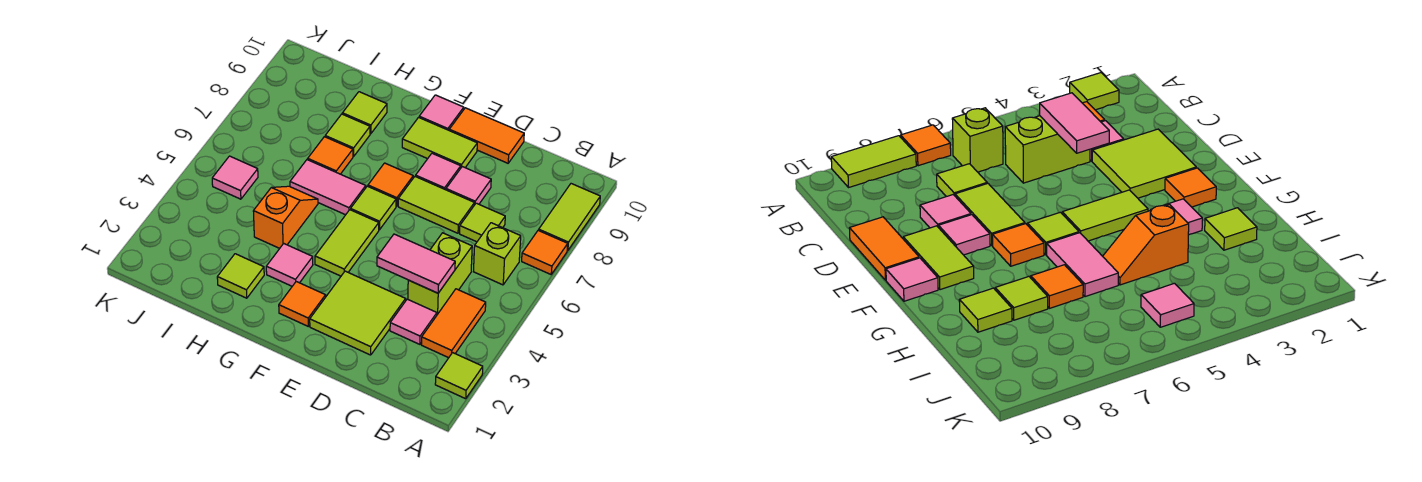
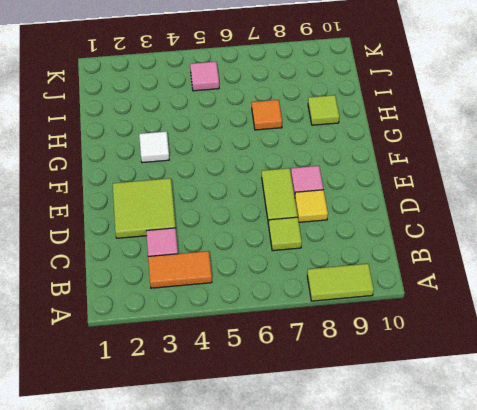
yellow 1x1 tile [295,190,328,222] -> pink 1x1 tile [446,167,491,205]
white 1x1 tile [139,131,169,163] -> pink 1x1 tile [266,244,313,286]
none -> lime 1x1 tile [435,353,483,399]
none -> orange 1x1 tile [522,230,568,274]
none -> lime 1x1 brick [473,223,521,285]

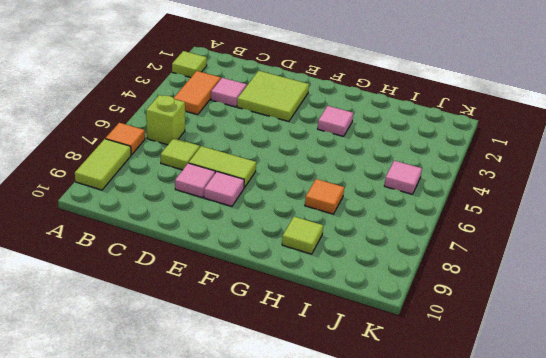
none -> lime 1x2 brick [408,233,472,315]
none -> orange 1x2 tile [449,108,524,163]
none -> lime 1x2 tile [402,117,477,167]

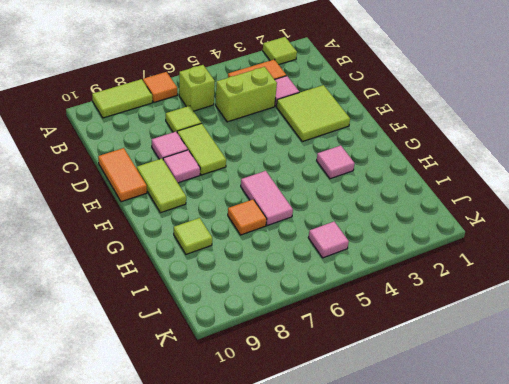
none -> orange 1x1 tile [279,282,326,326]
none -> lime 1x2 tile [315,210,379,276]
none -> lime 1x1 tile [351,186,396,230]

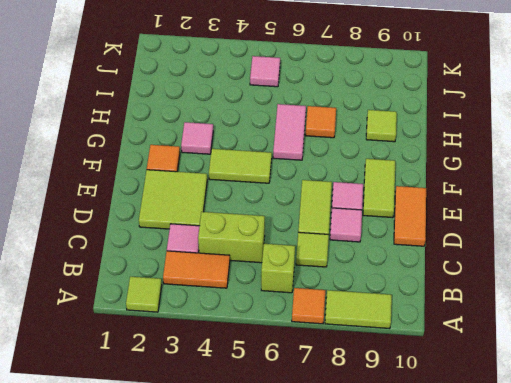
none -> lime 1x1 tile [351,186,396,230]
none -> orange 1x1 tile [368,163,413,206]
none -> pink 1x1 tile [419,95,464,130]

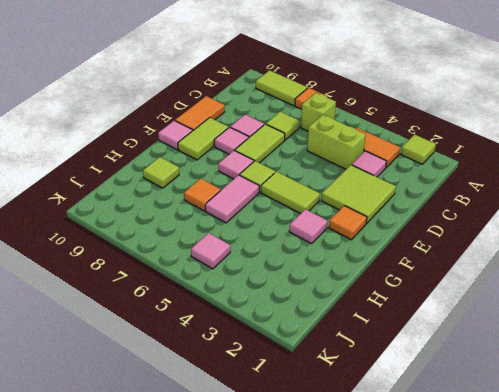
pink 1x1 tile [218,150,254,179] -> orange 1x1 tile [368,163,413,206]
none -> lime 1x1 tile [217,254,264,298]
none -> orange 1x2 slope [253,186,318,248]
none -> lime 1x1 tile [325,114,370,156]

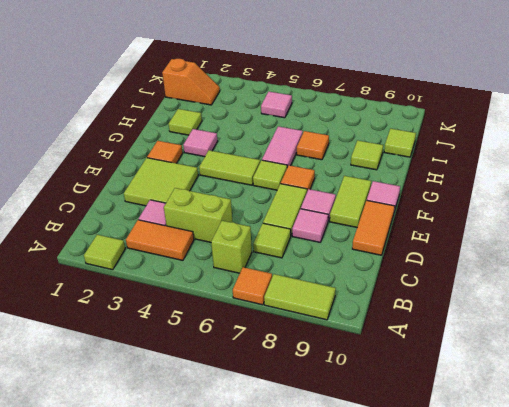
lime 1x1 tile [384,129,416,157] -> lime 1x1 tile moved to [325,114,370,156]
orange 1x2 slope [162,59,220,105] -> orange 1x2 slope moved to [253,186,318,248]
none -> pink 1x2 tile [377,234,455,293]

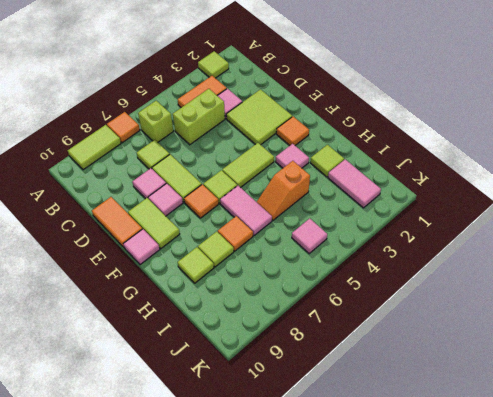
pink 1x2 tile [328,159,381,208] -> pink 1x2 tile moved to [377,234,455,293]

